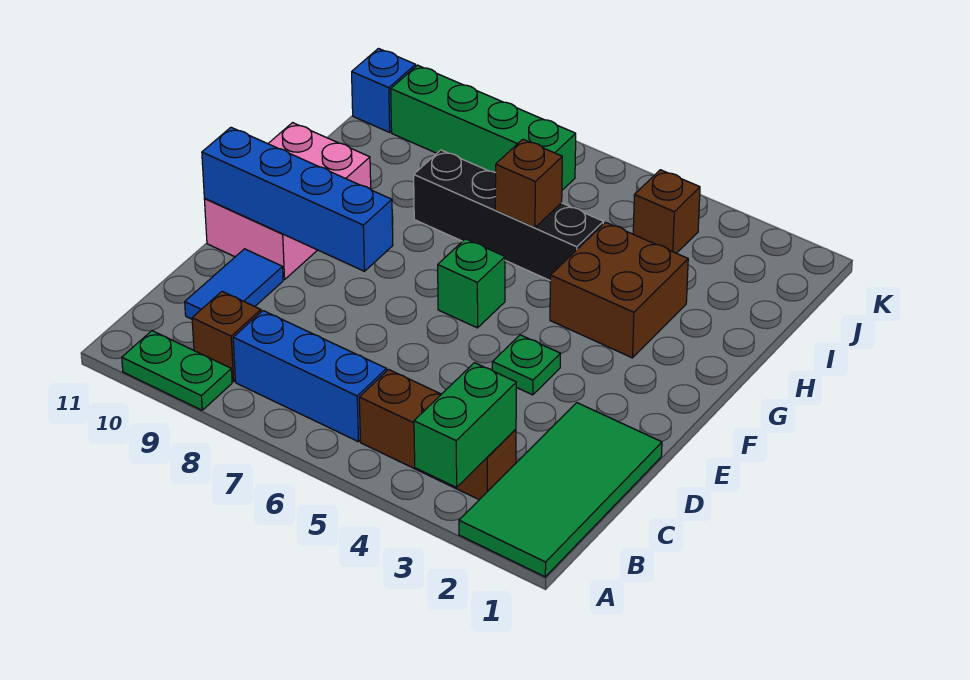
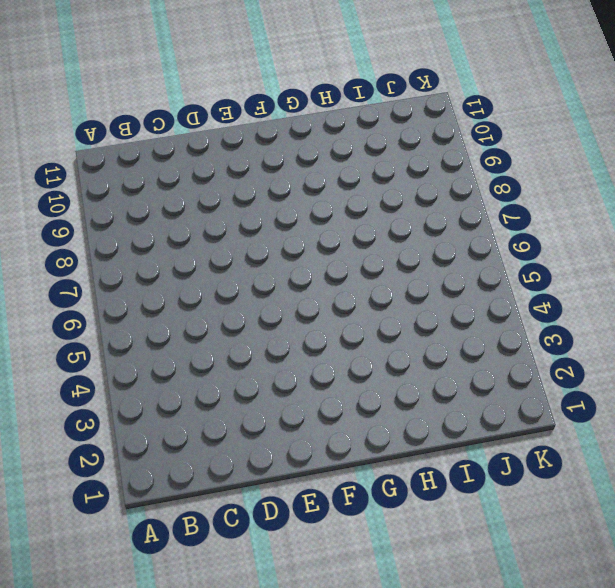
none -> green 2x4 tile [459,403,662,577]
none -> green 1x2 plate [122,331,232,410]
none -> brown 1x3 brick [359,370,516,500]

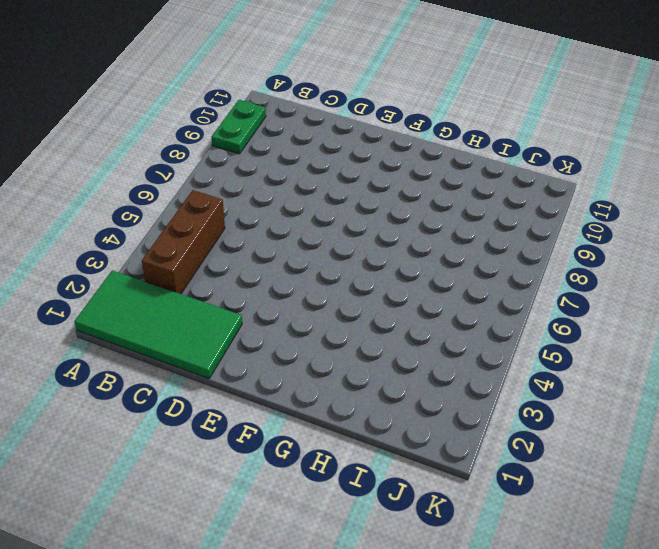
none -> blue 1x3 brick [233,311,387,442]
none -> brown 1x1 brick [192,291,261,382]
none -> blue 1x2 tile [185,249,283,319]

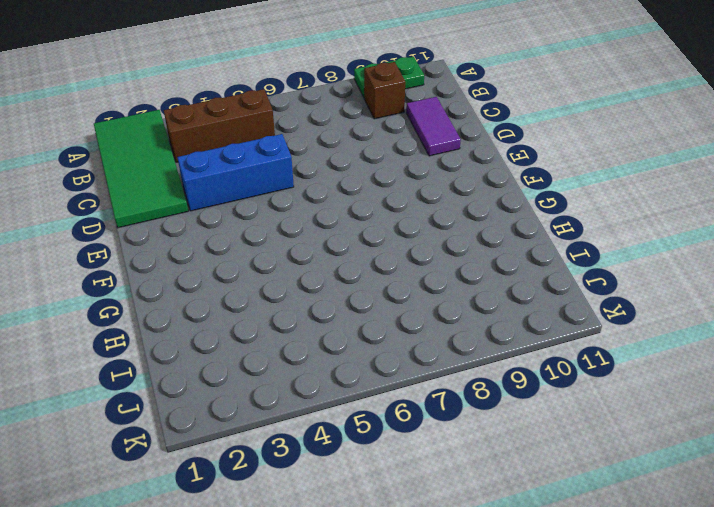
purple 1x2 tile [406,97,461,156] -> blue 1x2 tile [185,249,283,319]
blue 1x3 brick [177,134,294,211] -> blue 1x3 brick moved to [233,311,387,442]
none -> green 1x1 plate [492,335,561,395]
none -> pink 2x3 brick [204,123,371,280]
none -> green 1x1 brick [438,239,505,328]

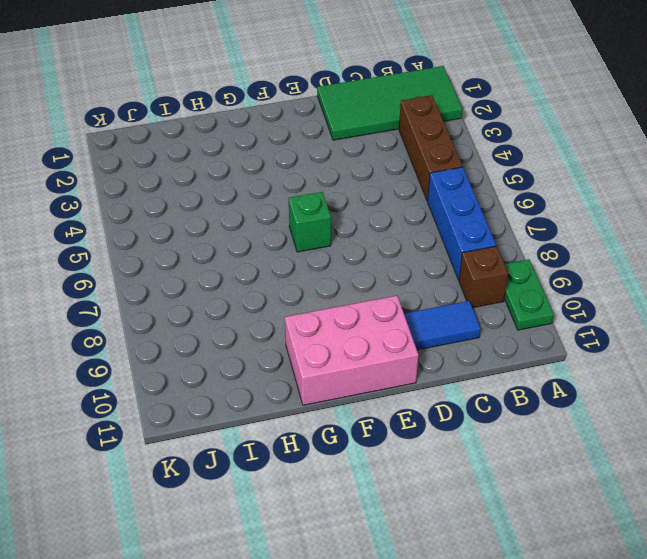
none -> green 1x1 plate [492,335,561,395]
none -> brown 2x2 brick [550,222,688,358]
none -> black 1x4 brick [414,150,603,280]

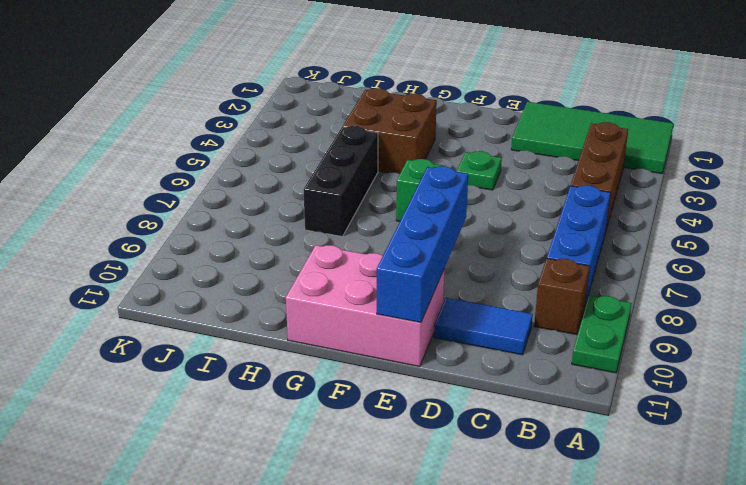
black 1x3 brick [304,126,378,237] -> black 1x4 brick [414,150,603,280]
none -> brown 1x1 brick [633,170,700,253]
none -> green 1x4 brick [391,65,576,190]
none -> blue 1x1 brick [352,49,416,132]

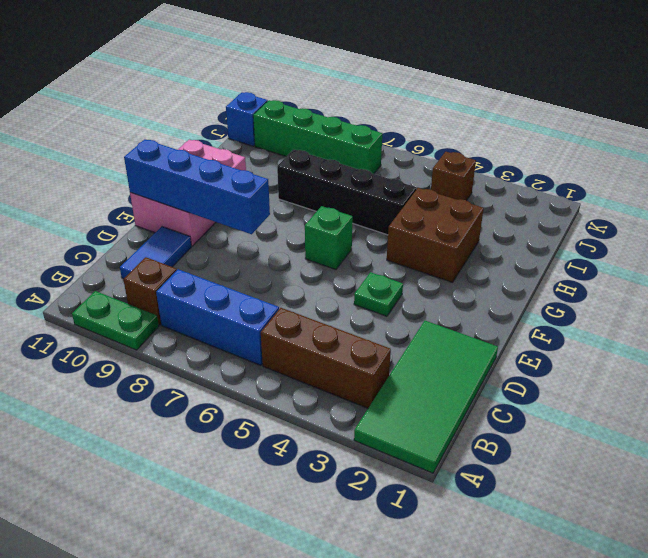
none -> green 1x2 brick [414,363,516,487]
none -> brown 1x1 brick [495,139,562,228]

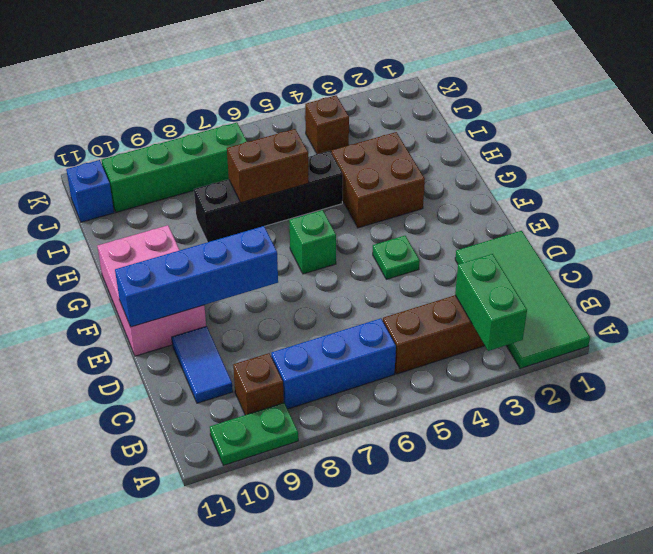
brown 1x2 brick [227,129,309,203] -> brown 1x1 brick [495,139,562,228]

